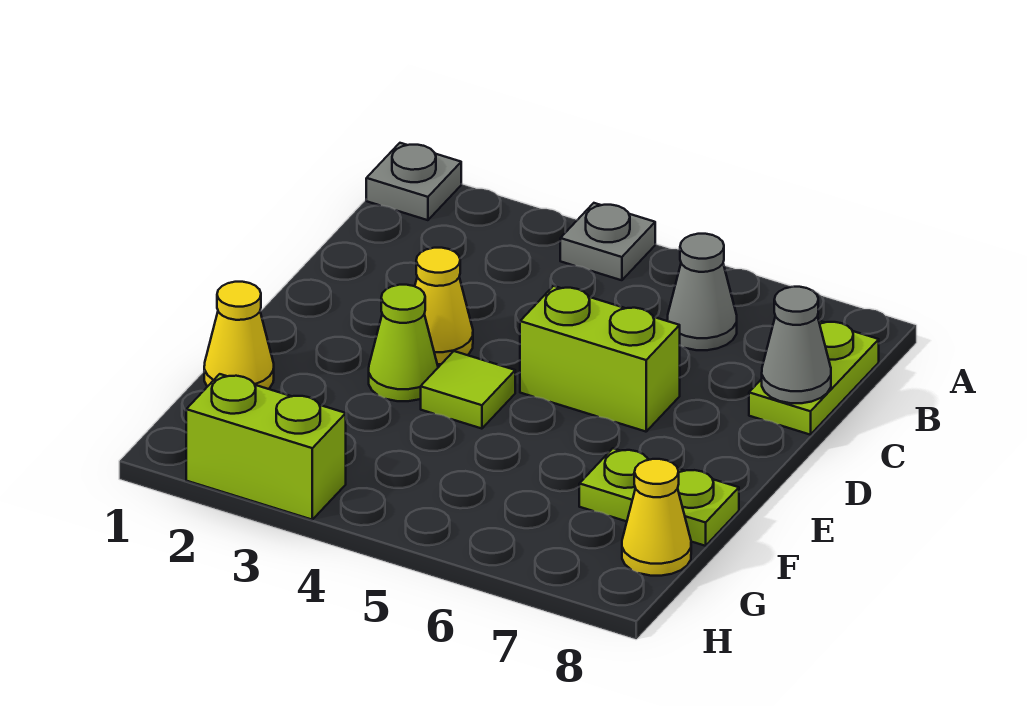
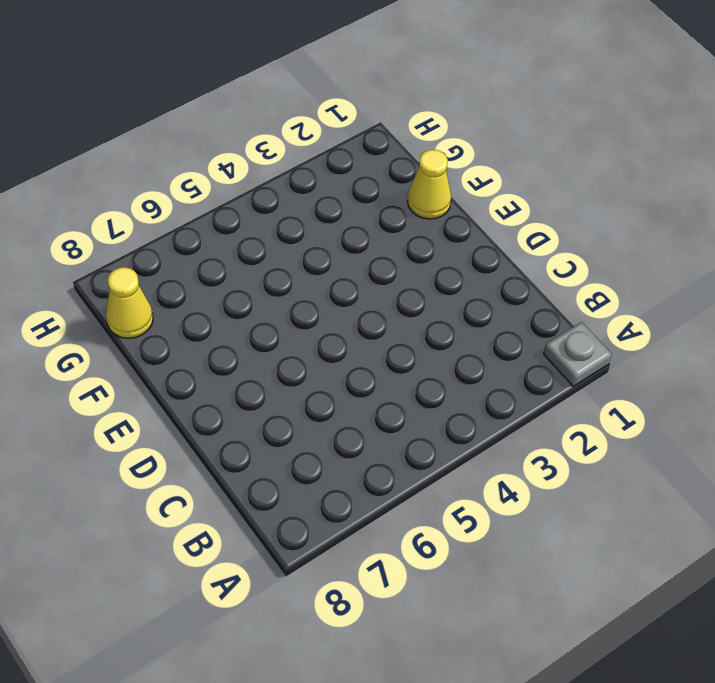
none -> grey 1x1 plate [560,203,655,280]
none -> grey 1x1 cone [667,234,737,350]
none -> lime 1x2 plate [749,321,879,435]

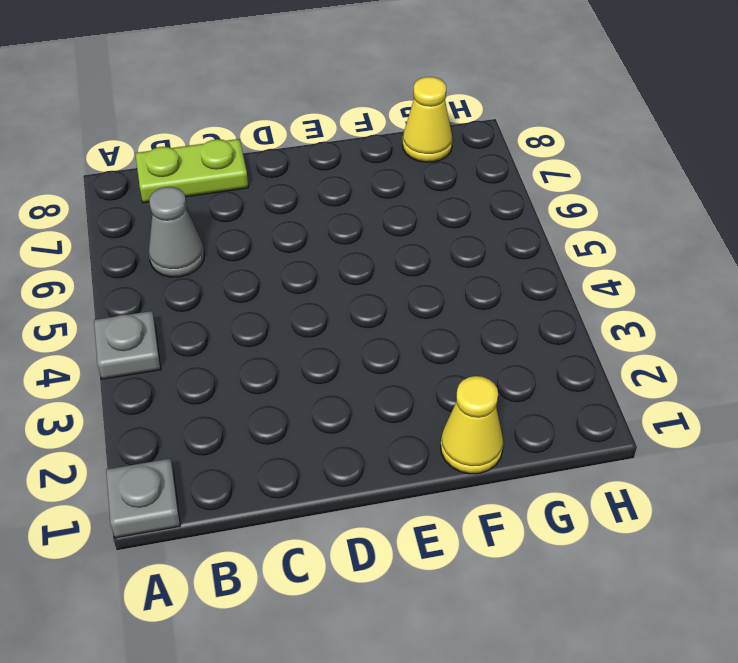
none -> yellow 1x1 cone [415,248,473,364]
none -> lime 1x2 brick [520,286,680,432]
none -> lime 1x1 cone [369,285,438,401]

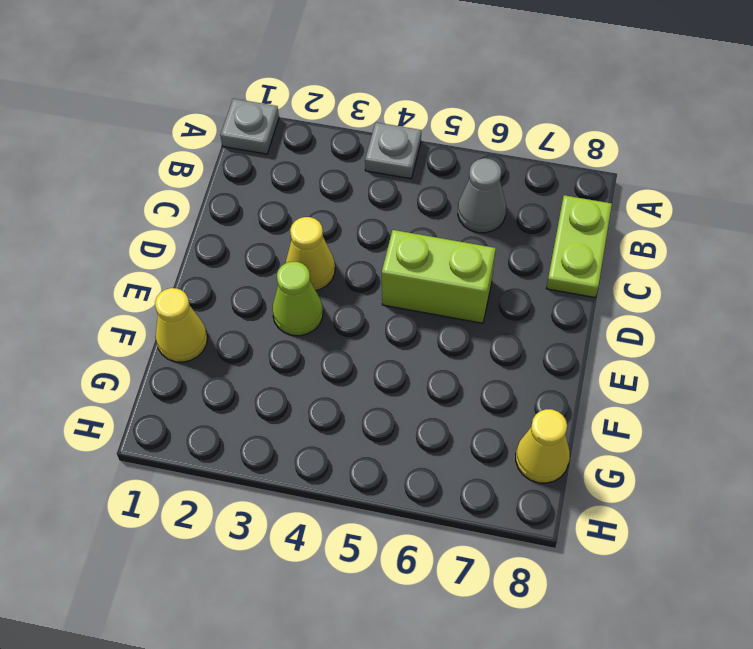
none -> lime 1x1 tile [421,351,515,429]
none -> lime 1x2 plate [579,448,739,546]
none -> lime 1x2 brick [186,374,346,520]

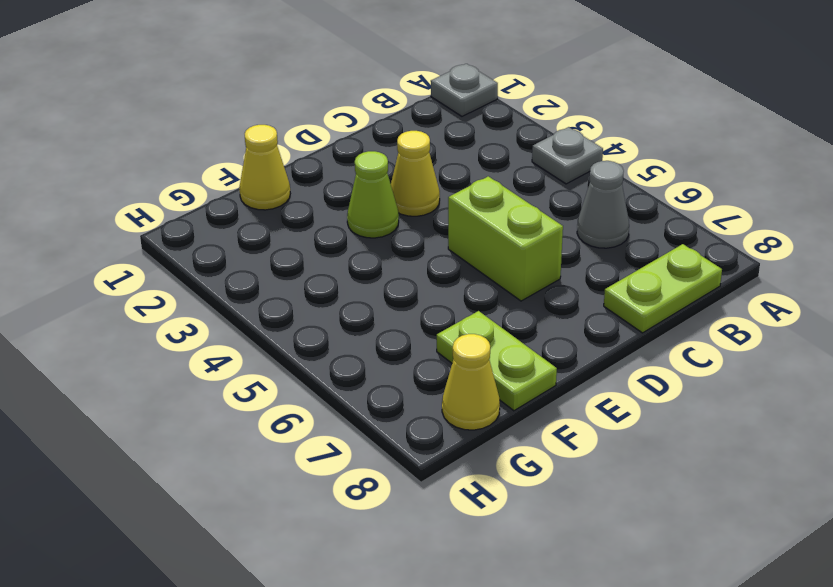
none -> lime 1x1 tile [421,351,515,429]
none -> lime 1x2 brick [186,374,346,520]
none -> grey 1x1 cone [762,287,831,403]

